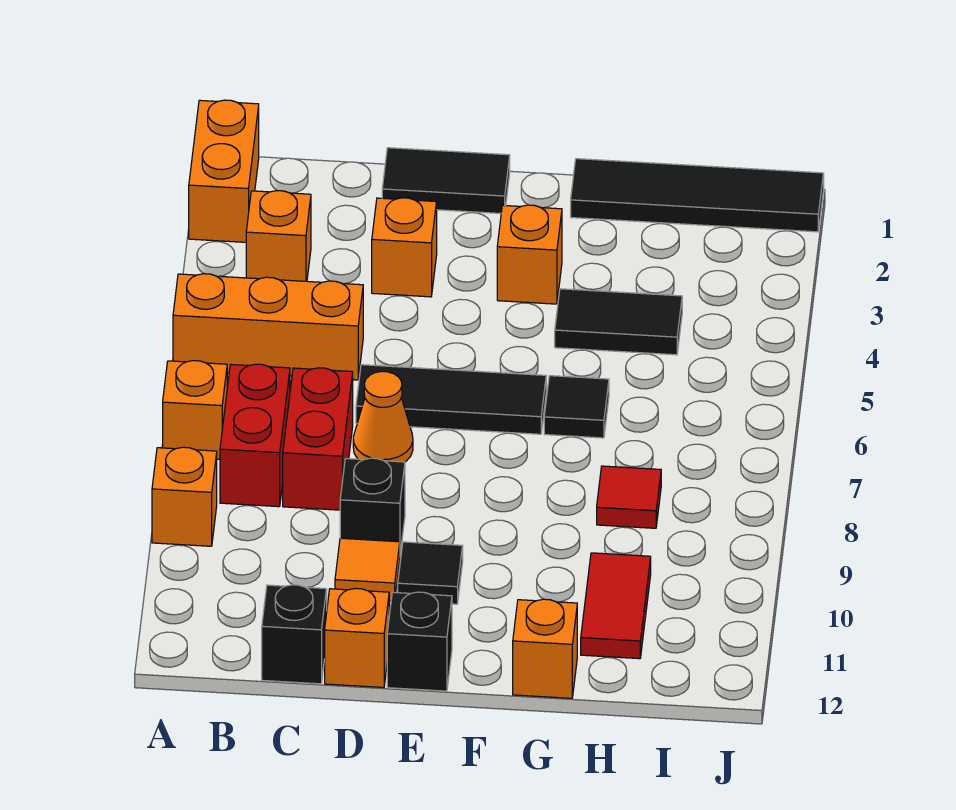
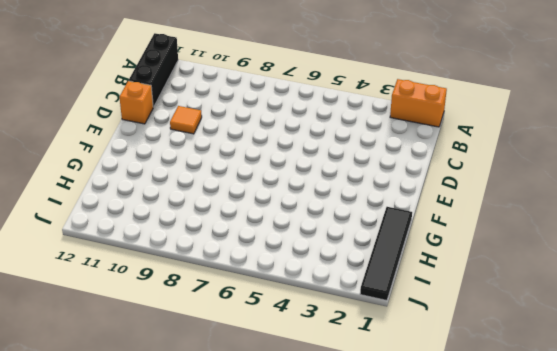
black 1x3 brick [129,33,178,107] -> black 1x1 brick [262,585,327,684]
none -> orange 1x3 brick [173,274,363,380]
none -> orange 1x1 brick [163,361,227,459]
none -> orange 1x1 brick [152,447,217,546]

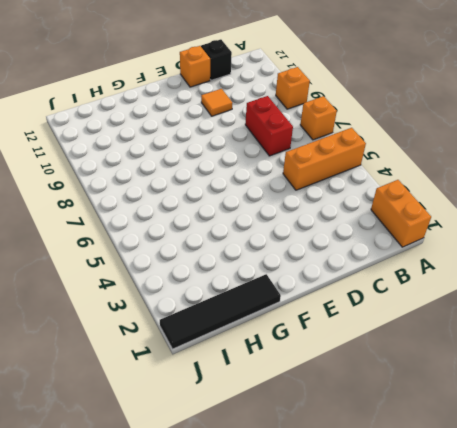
none -> orange 1x1 brick [246,191,311,281]
none -> red 1x2 brick [220,364,290,507]
none -> black 1x2 tile [382,148,510,213]

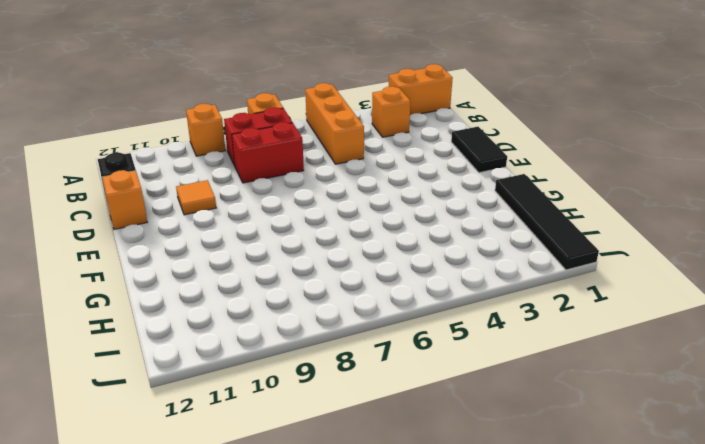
none -> orange 1x1 brick [372,198,437,297]
none -> black 1x3 tile [356,365,546,434]
none -> orange 1x1 cone [353,371,413,462]

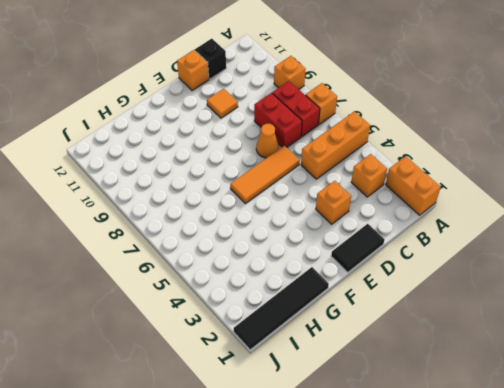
orange 1x3 tile [230,145,300,204] -> black 1x3 tile [356,365,546,434]
none -> black 1x1 brick [340,458,405,553]
none -> black 1x1 tile [398,542,463,604]
none -> black 1x1 brick [387,592,452,691]

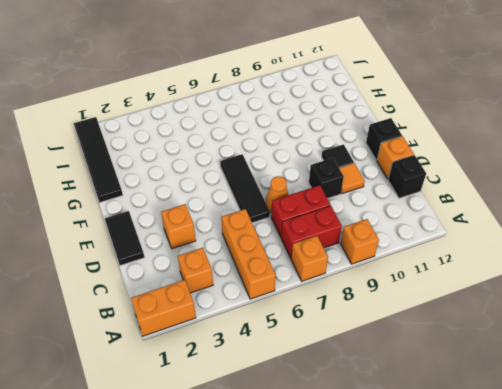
none -> orange 1x1 brick [497,205,562,304]
none -> black 1x2 tile [555,289,682,355]
none -> black 1x1 tile [544,376,609,438]

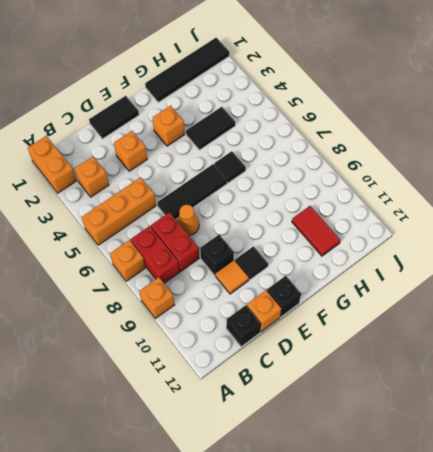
none -> orange 1x1 brick [513,599,577,698]
none -> red 1x1 tile [597,466,661,528]

